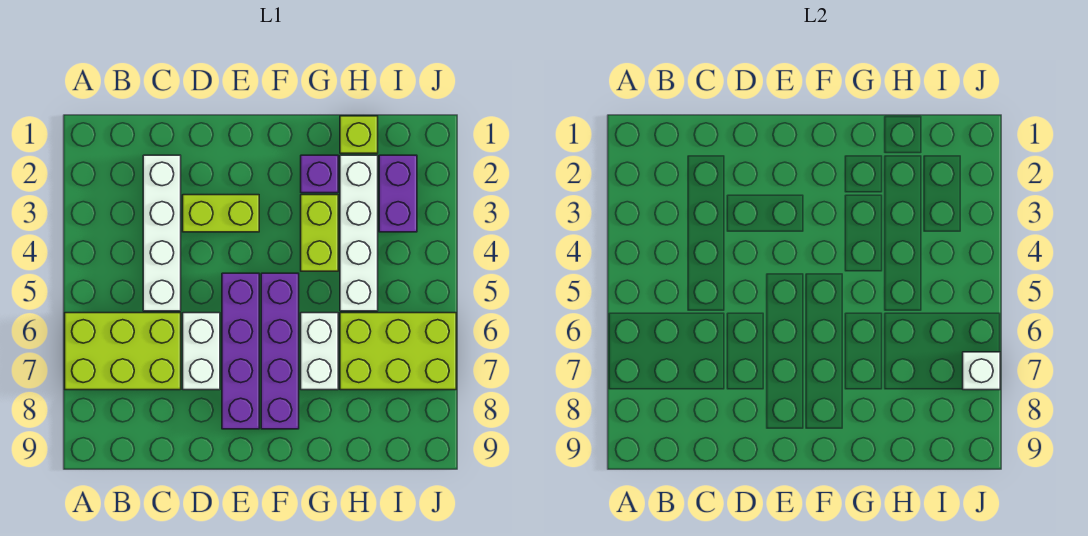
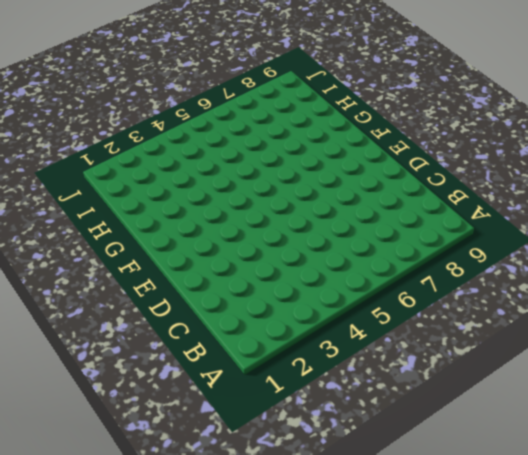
none -> lime 2x3 brick [65,313,181,390]
none -> white 1x4 brick [143,155,181,311]
none -> lime 1x2 brick [183,195,259,232]

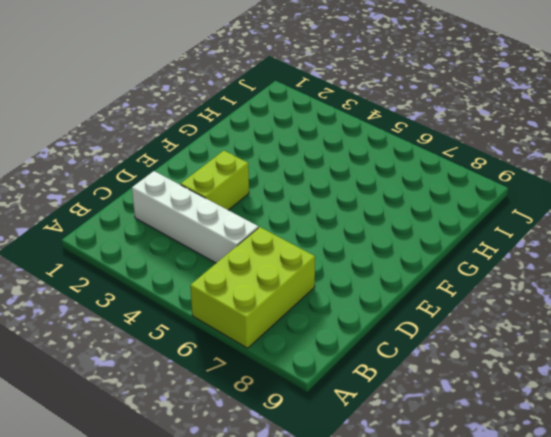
none -> white 1x2 brick [183,313,220,390]
none -> purple 1x4 brick [222,273,259,429]
none -> purple 1x4 brick [261,273,299,429]

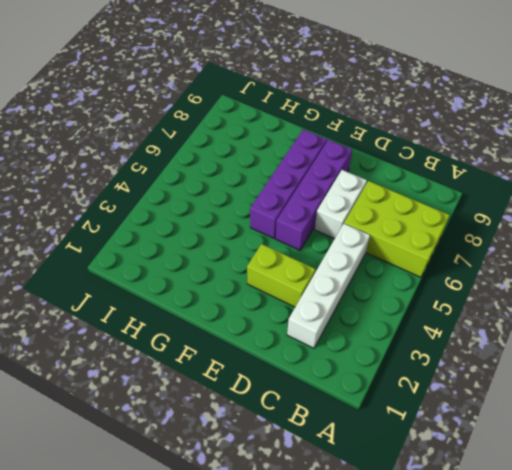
none -> purple 1x1 brick [301,155,338,193]
none -> lime 1x2 brick [301,195,338,271]
none -> white 1x2 brick [301,313,338,390]

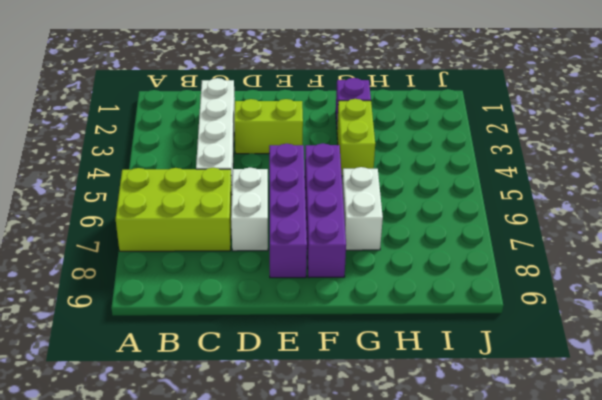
none -> lime 1x1 brick [340,116,378,153]
none -> white 1x4 brick [340,155,378,311]
none -> lime 2x3 brick [340,313,456,390]

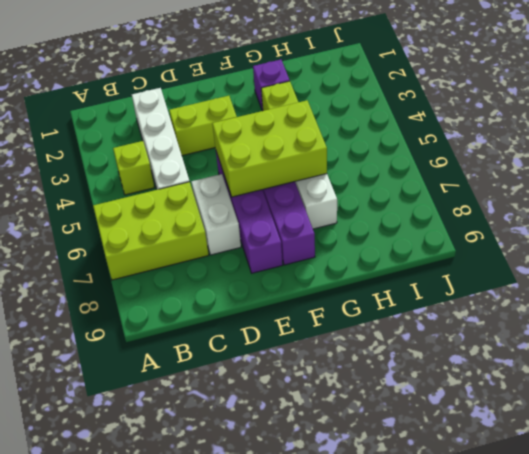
lime 1x1 brick [113,141,154,195] -> lime 1x1 brick moved to [340,116,378,153]
lime 2x3 brick [212,100,327,197] -> lime 2x3 brick moved to [340,313,456,390]
none -> white 1x4 brick [340,155,378,311]
none -> purple 1x2 brick [379,155,417,232]
none -> white 1x1 brick [963,352,1000,390]

